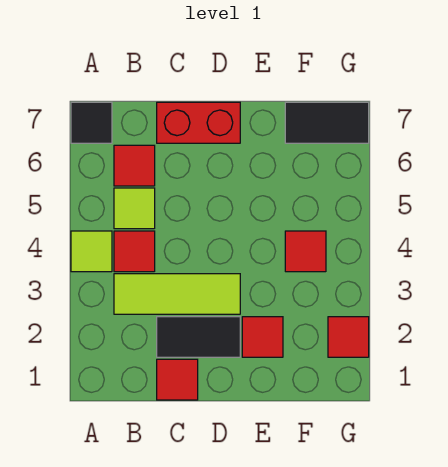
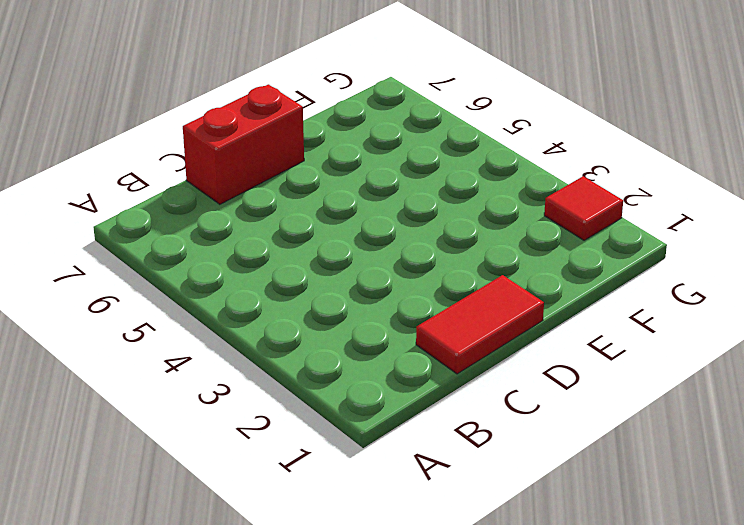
red 1x2 tile [416,275,544,374] -> red 1x1 tile [157,359,198,400]
none -> lime 1x1 tile [71,231,112,272]
none -> black 1x1 tile [71,102,112,143]
none -> lime 1x3 tile [114,274,240,314]

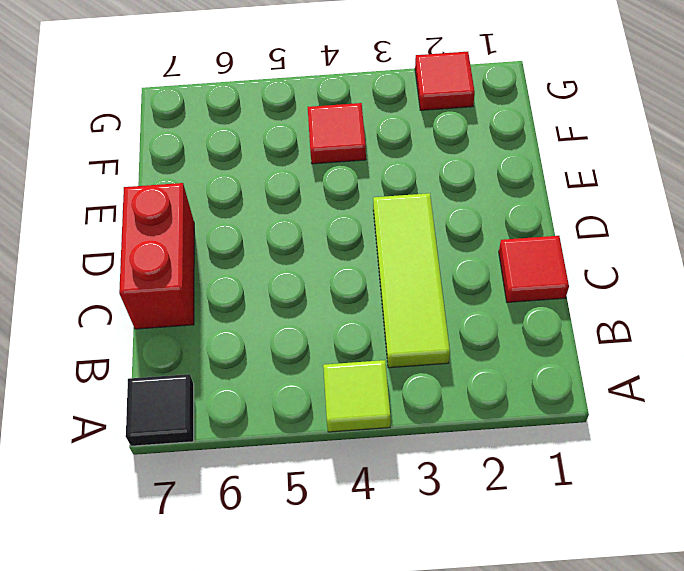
none -> red 1x1 tile [114,231,155,272]
none -> lime 1x1 tile [114,188,155,229]
none -> red 1x1 tile [114,145,155,186]

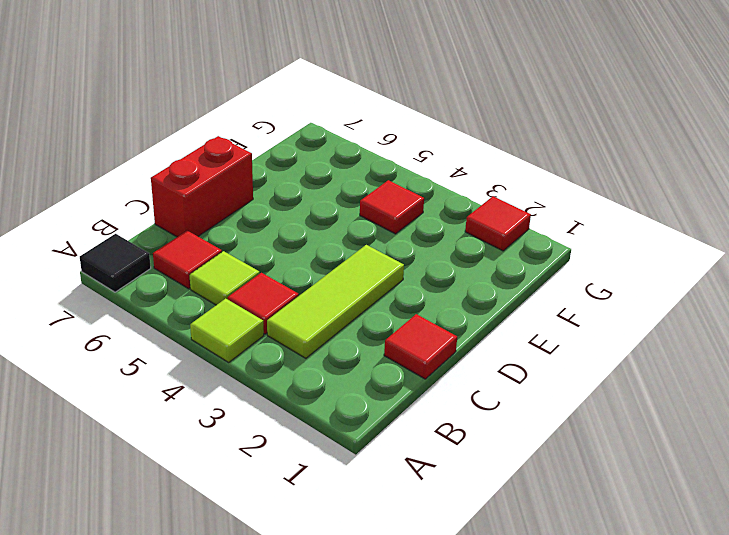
none -> black 1x2 tile [157,317,240,357]
none -> red 1x1 tile [242,317,283,357]
none -> black 1x2 tile [285,102,369,143]

